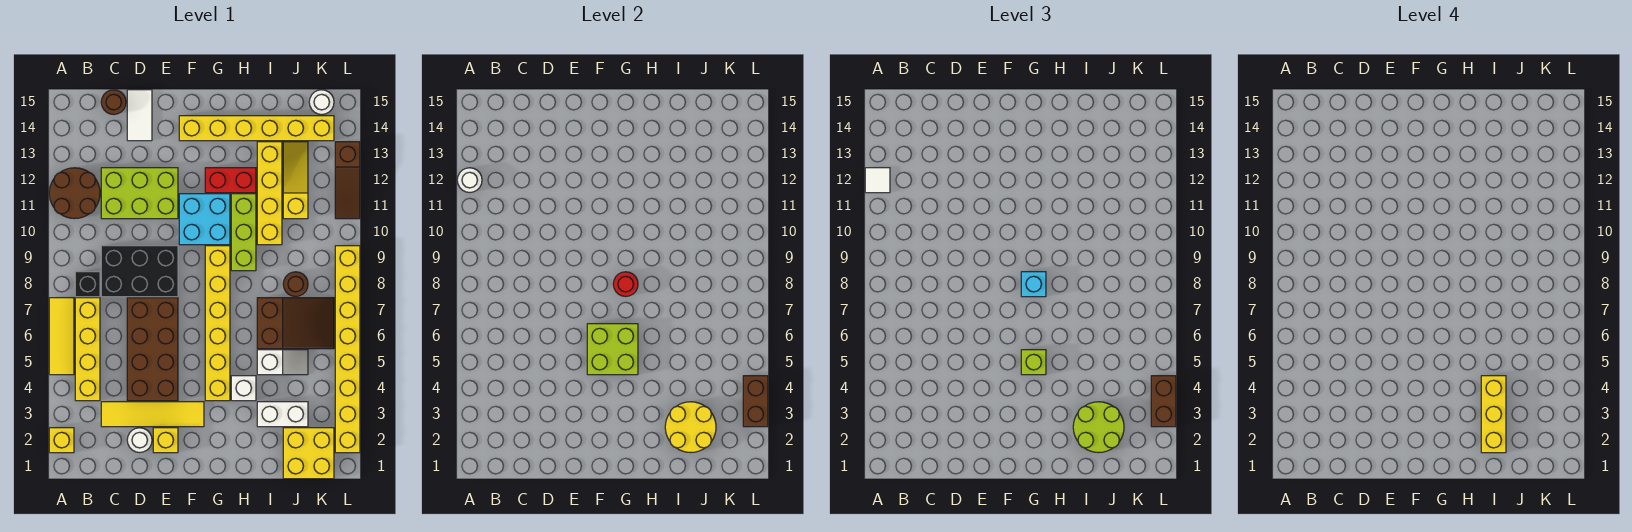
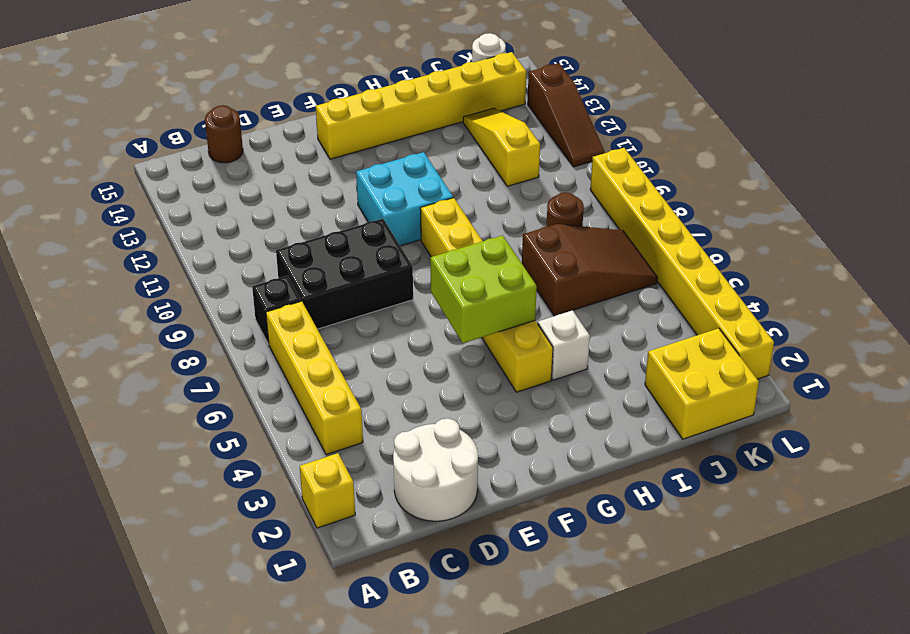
white 2x2 round brick [393,418,478,521] -> white 1x1 round brick [127,428,152,453]
none -> yellow 1x3 tile [49,298,74,375]
none -> brown 2x2 round brick [49,168,100,219]
none -> yellow 1x4 tile [101,402,204,427]
none -> lime 2x3 brick [101,168,178,219]

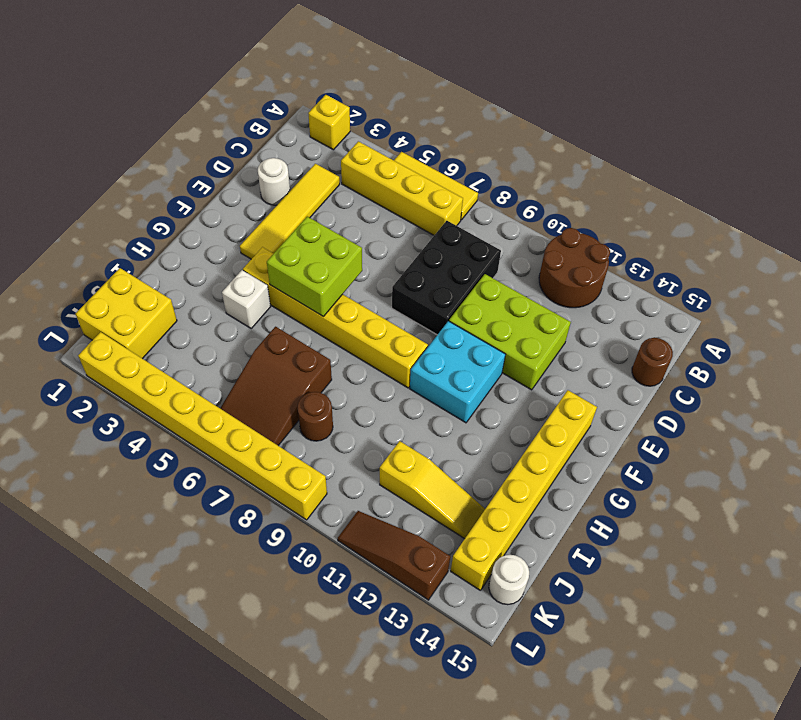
lime 2x3 brick [449,274,571,390] -> lime 2x3 brick turned to [101,168,178,219]
none -> black 1x1 brick [75,272,100,297]
none -> brown 2x4 brick [127,298,178,401]
none -> white 1x2 tile [127,90,152,141]
none -> yellow 1x1 brick [153,428,178,453]

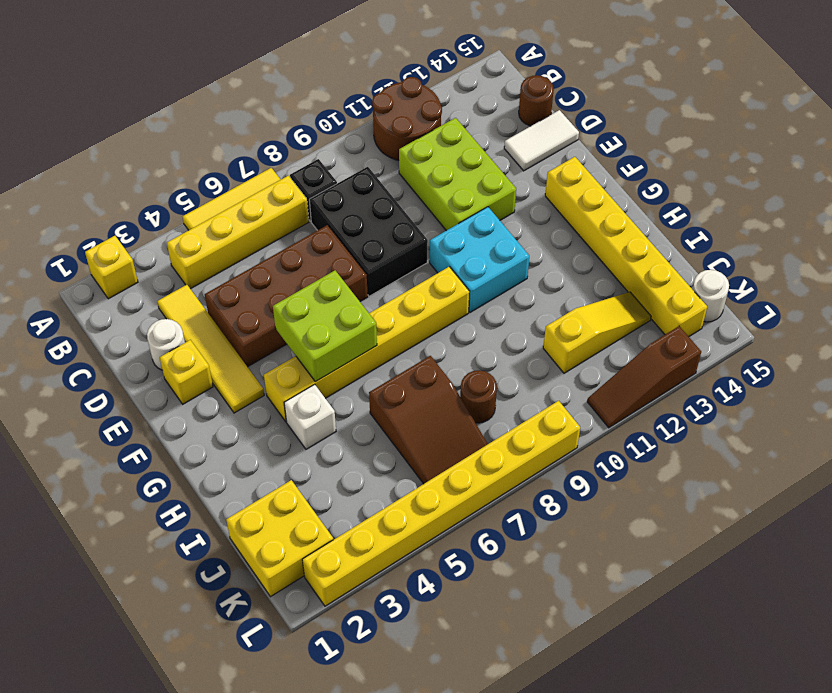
none -> red 1x2 brick [205,168,256,193]
none -> lime 1x3 brick [231,194,256,271]
none -> white 1x2 brick [257,402,308,427]
none -> white 1x2 slope [257,350,308,375]

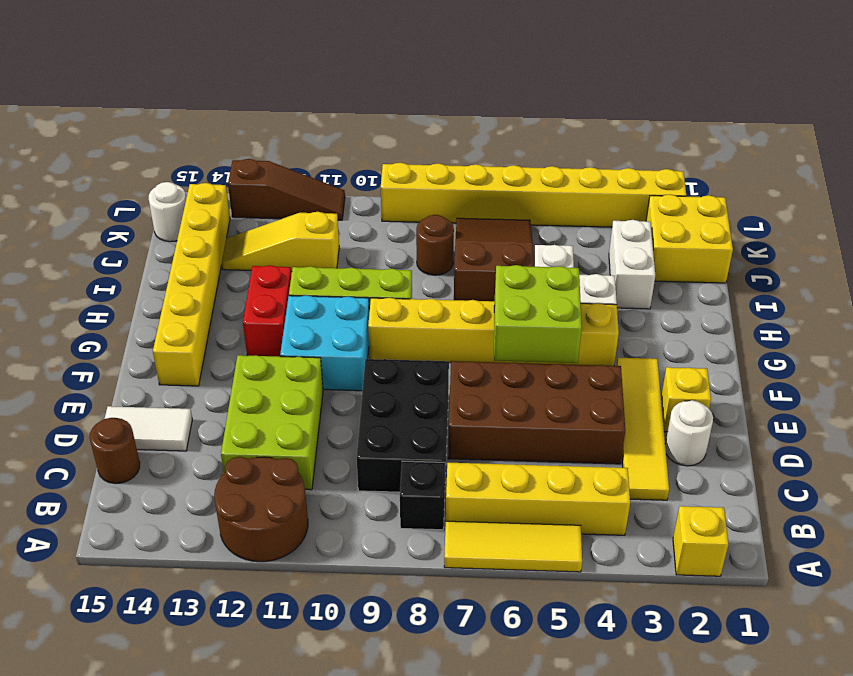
none -> yellow 1x4 brick [257,142,282,245]
none -> white 1x1 round brick [457,168,482,193]
none -> red 1x1 round brick [613,272,638,297]
none -> yellow 2x2 round brick [665,402,716,453]

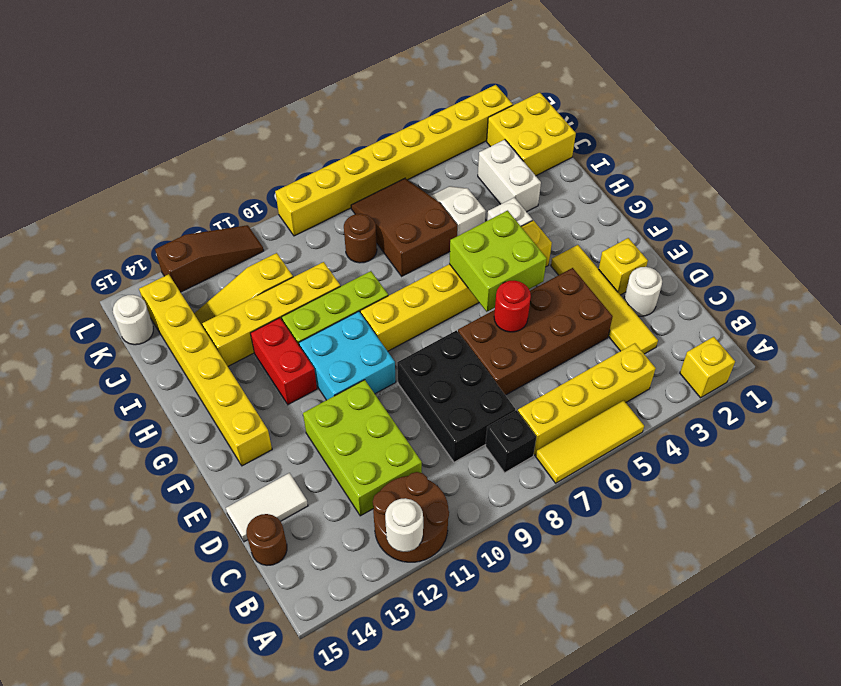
red 1x1 round brick [494,281,531,332] -> red 1x1 round brick moved to [613,272,638,297]
none -> yellow 2x2 round brick [665,402,716,453]
none -> brown 1x2 brick [743,376,768,427]
none -> white 1x1 tile [865,168,890,193]
none -> lime 1x1 brick [1021,350,1046,375]

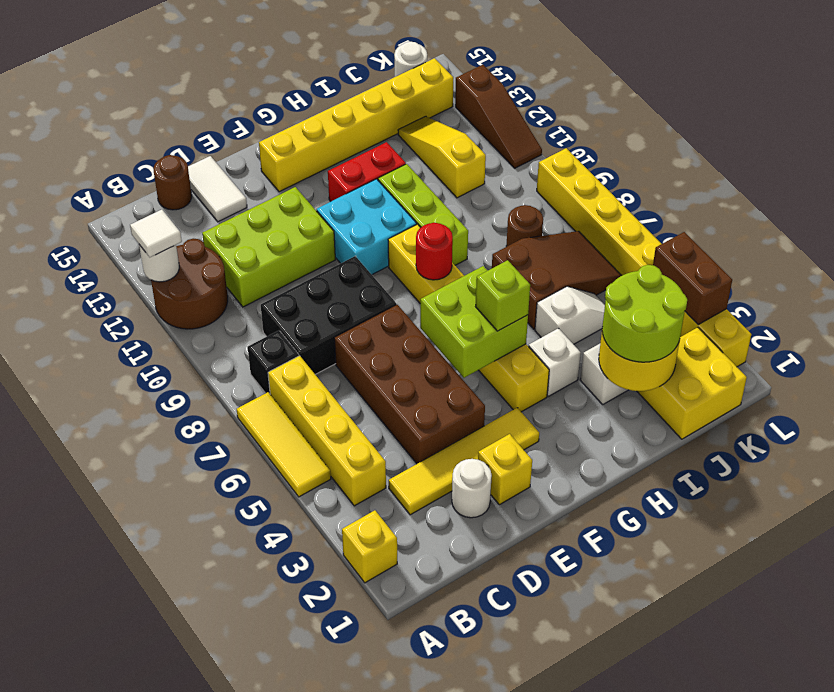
none -> yellow 1x4 brick [257,142,282,245]
none -> cyan 1x1 brick [1021,272,1046,297]
none -> brown 1x2 brick [1151,376,1176,427]
none -> yellow 1x3 brick [1481,376,1506,453]

